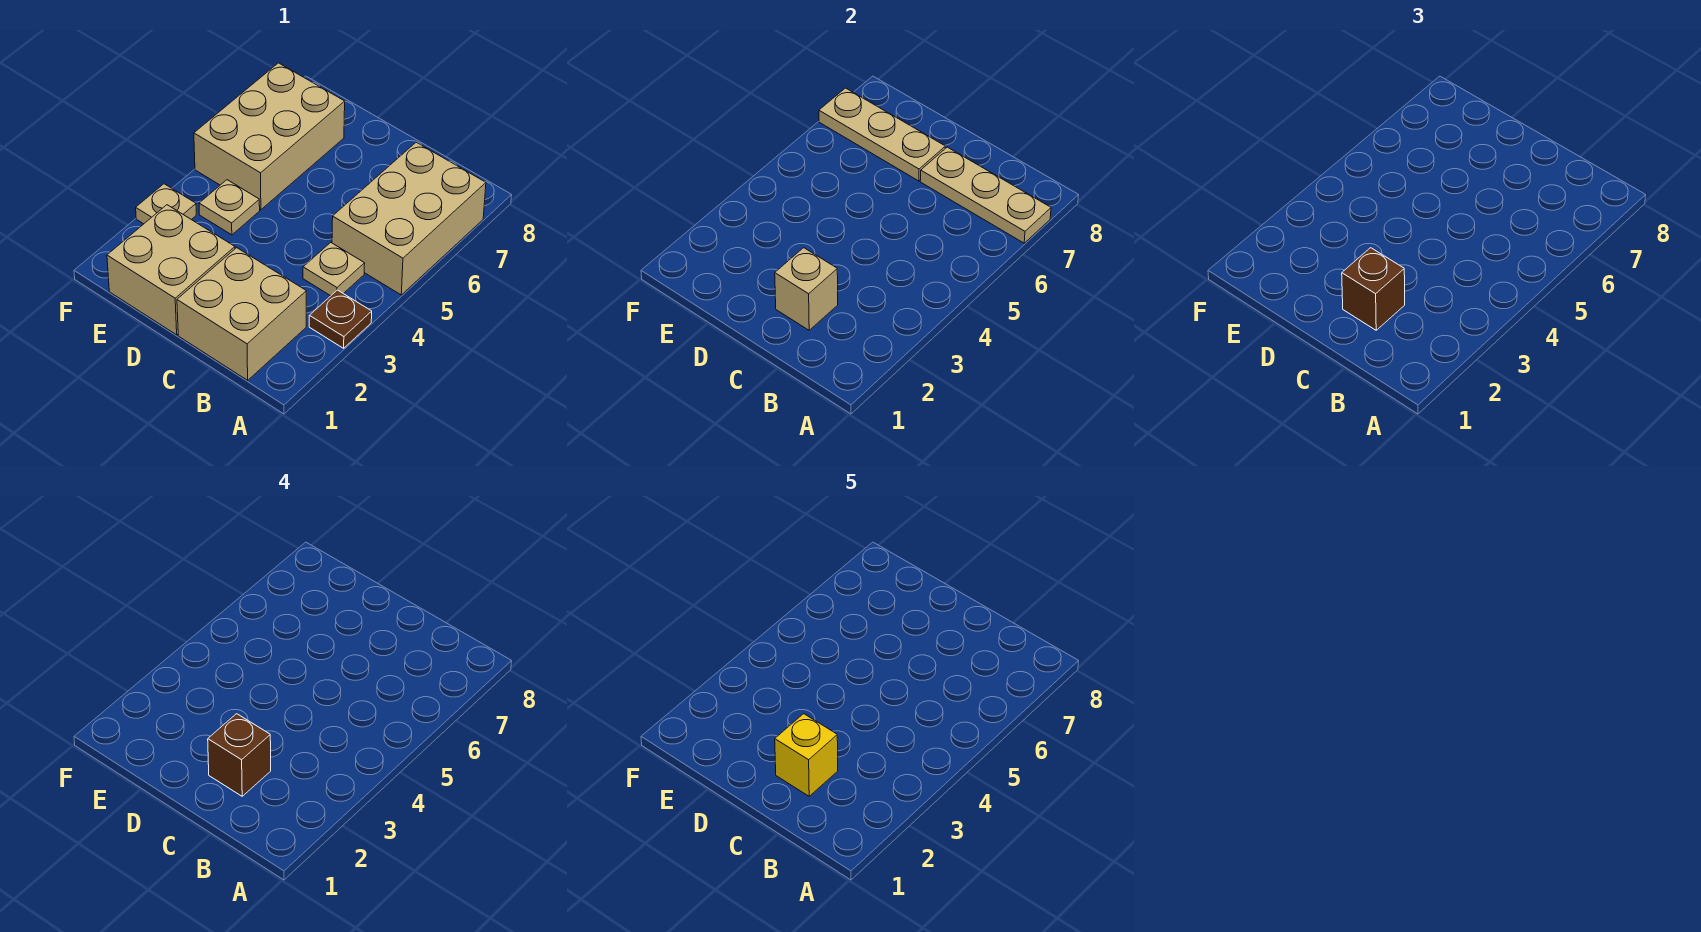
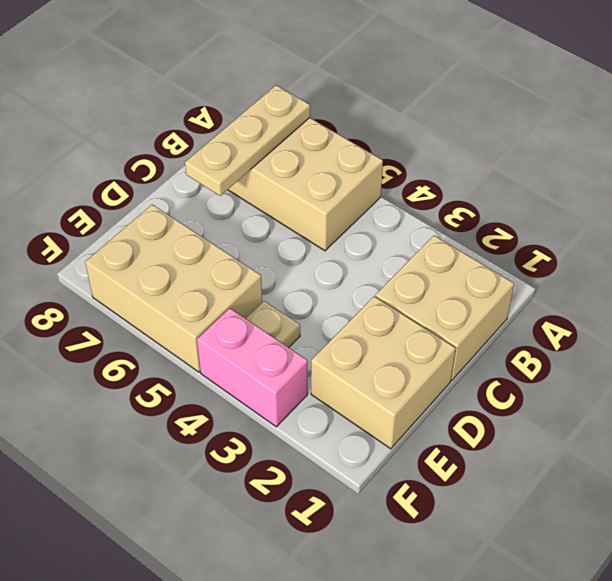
pink 1x2 brick [197,308,308,427] -> tan 1x1 plate [136,184,196,224]
none -> brown 1x1 plate [309,290,372,348]
none -> tan 1x1 plate [303,242,365,296]
none -> tan 1x1 brick [775,248,838,330]

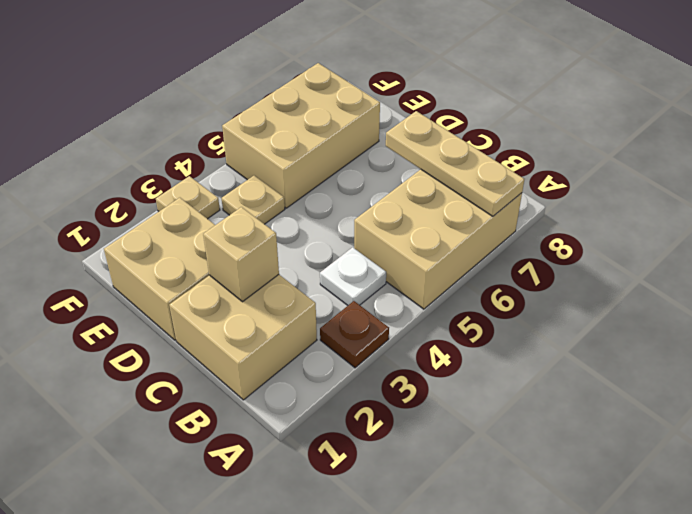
white 1x1 plate [320,247,386,305] -> tan 1x1 plate [303,242,365,296]
none -> tan 1x3 plate [819,88,945,181]
none -> brown 1x1 brick [1342,248,1405,330]
none -> brown 1x1 brick [208,714,271,796]

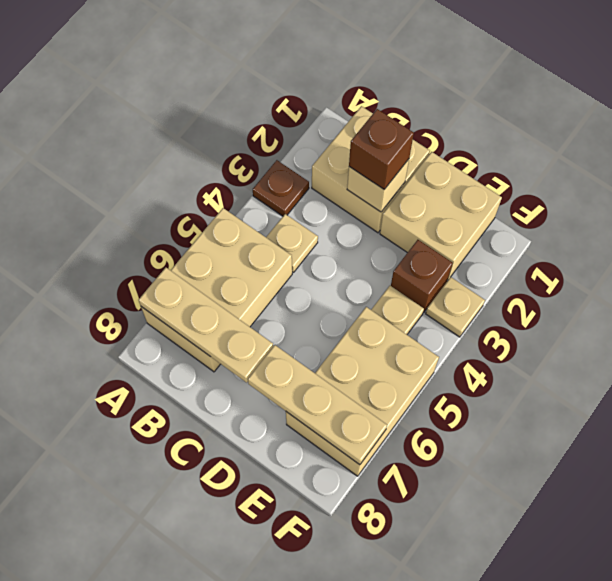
brown 1x1 brick [391,240,453,312] -> brown 1x1 brick moved to [208,714,271,796]
none -> yellow 1x1 brick [775,714,838,796]

